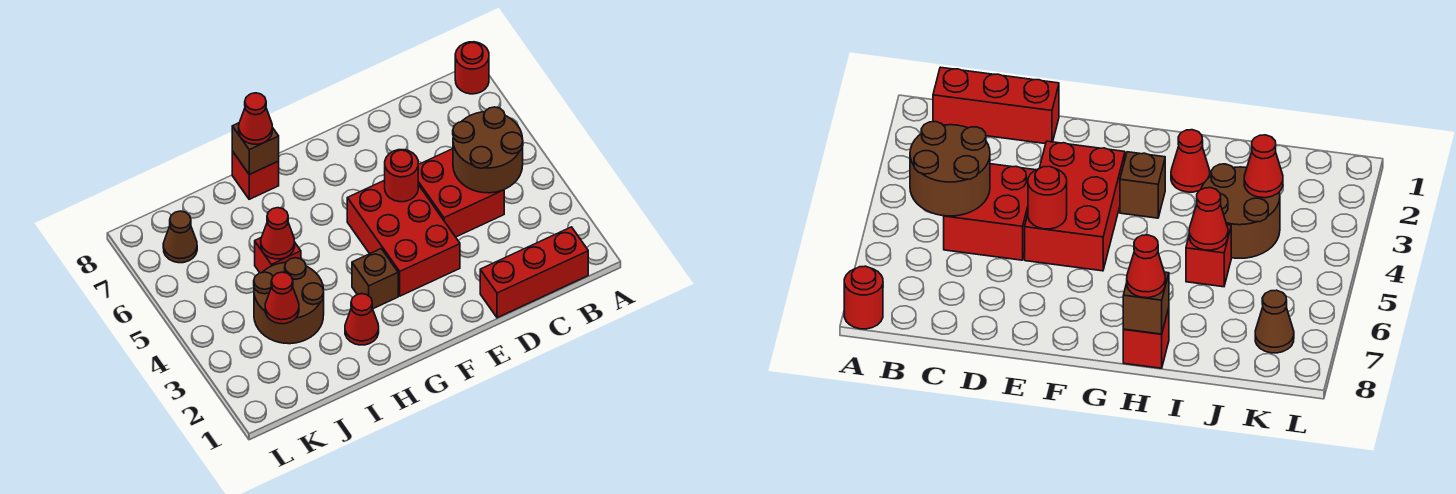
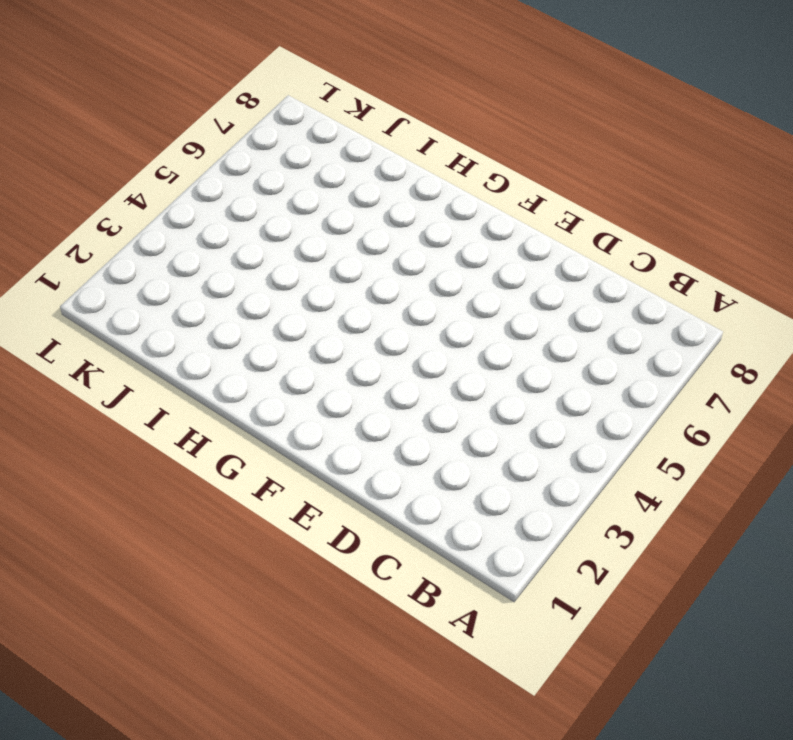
none -> red 1x1 round brick [455,42,489,94]
none -> red 1x3 brick [480,227,588,318]
none -> red 2x2 brick [418,149,504,237]

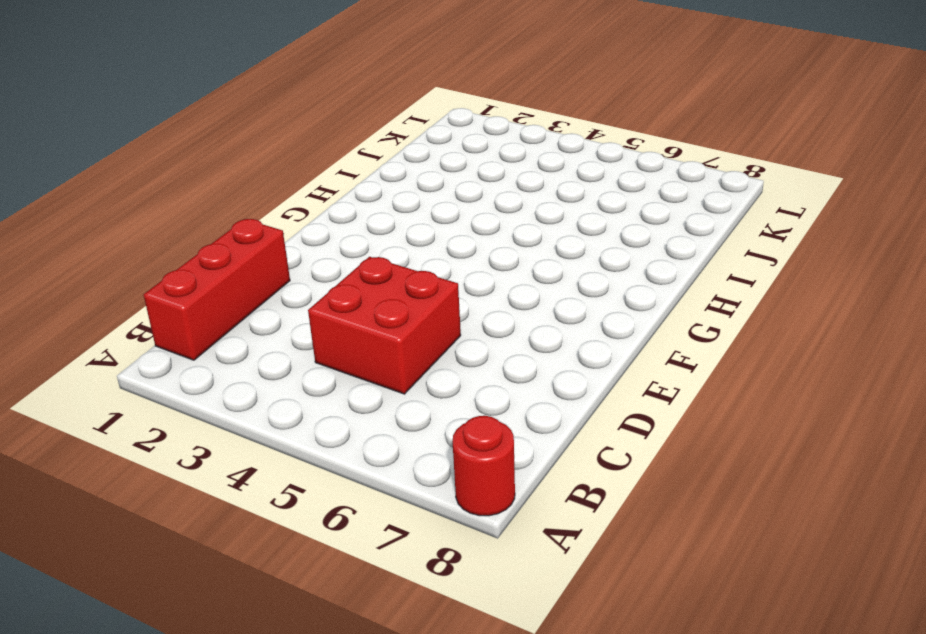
none -> red 2x3 brick [347,180,460,296]
none -> brown 1x1 brick [352,249,398,309]
none -> red 1x1 cone [345,294,379,345]

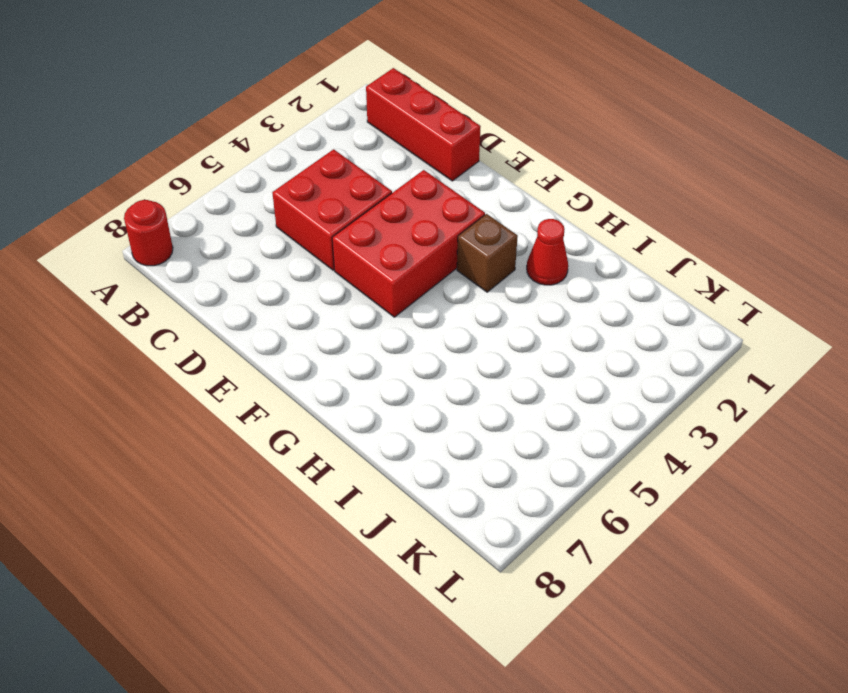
none -> red 1x1 brick [232,151,279,199]
none -> brown 2x2 round brick [254,258,324,344]
none -> red 1x1 brick [255,238,301,273]

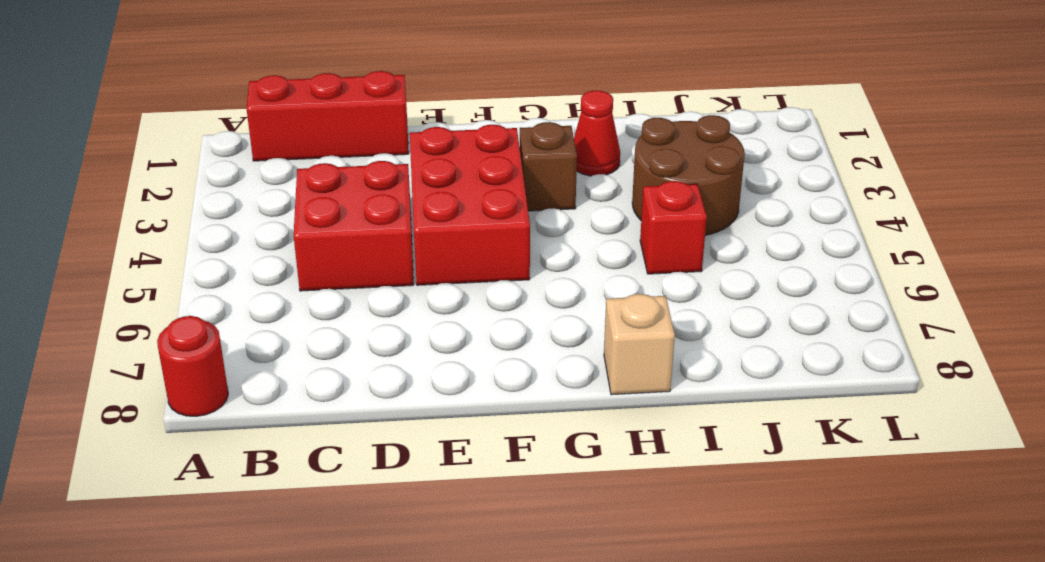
tan 1x1 brick [604,294,675,395] -> red 1x1 brick [232,151,279,199]
none -> brown 1x1 cone [163,211,197,263]
none -> brown 2x2 round brick [453,107,523,193]
none -> red 1x1 round brick [385,150,418,202]

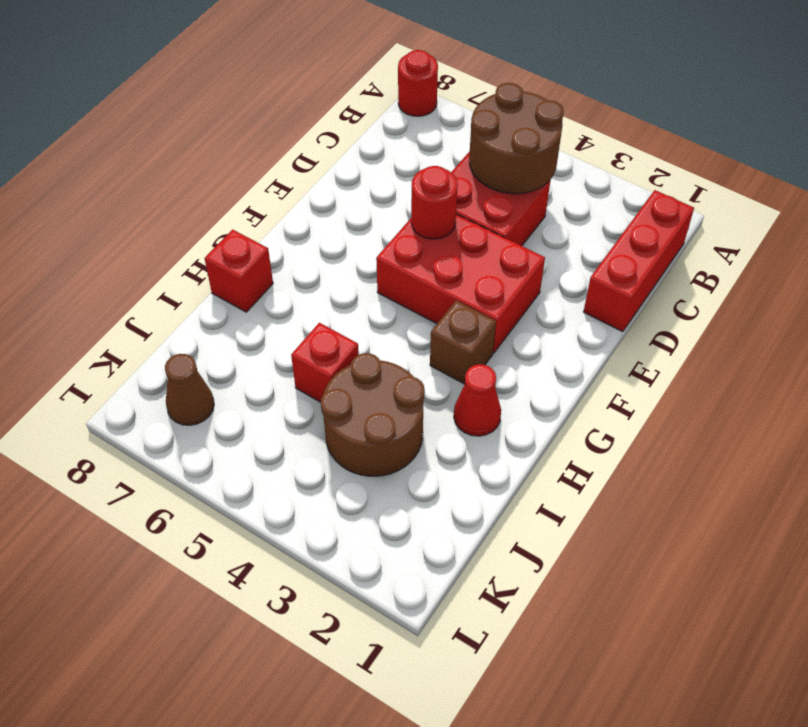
none -> brown 1x1 brick [232,123,279,174]
none -> red 1x1 cone [261,208,295,259]
none -> red 1x1 cone [265,272,299,324]

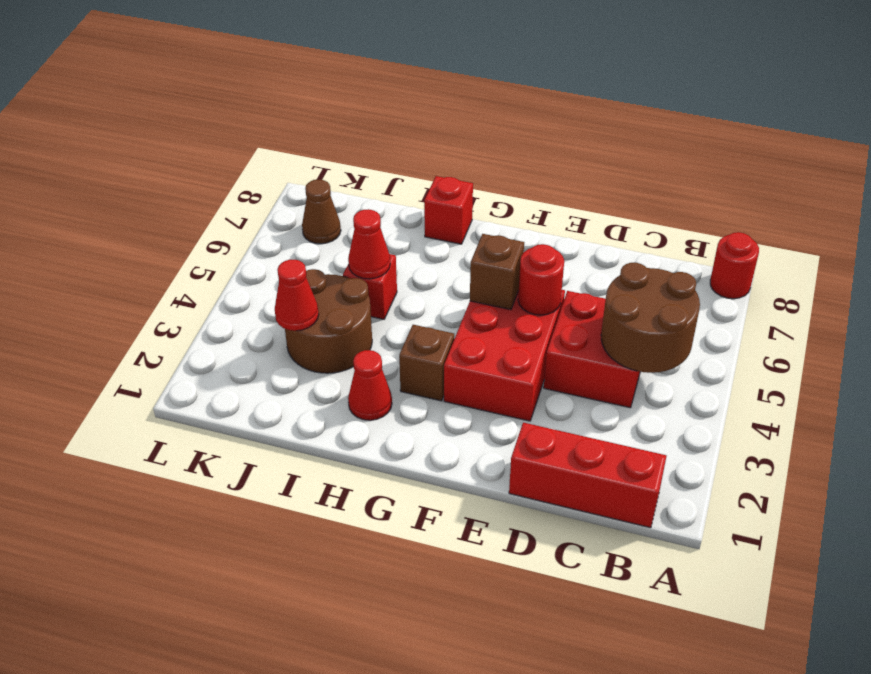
brown 1x1 brick [470,234,524,310] -> brown 1x1 brick moved to [232,123,279,174]
none -> red 1x1 cone [239,93,272,144]

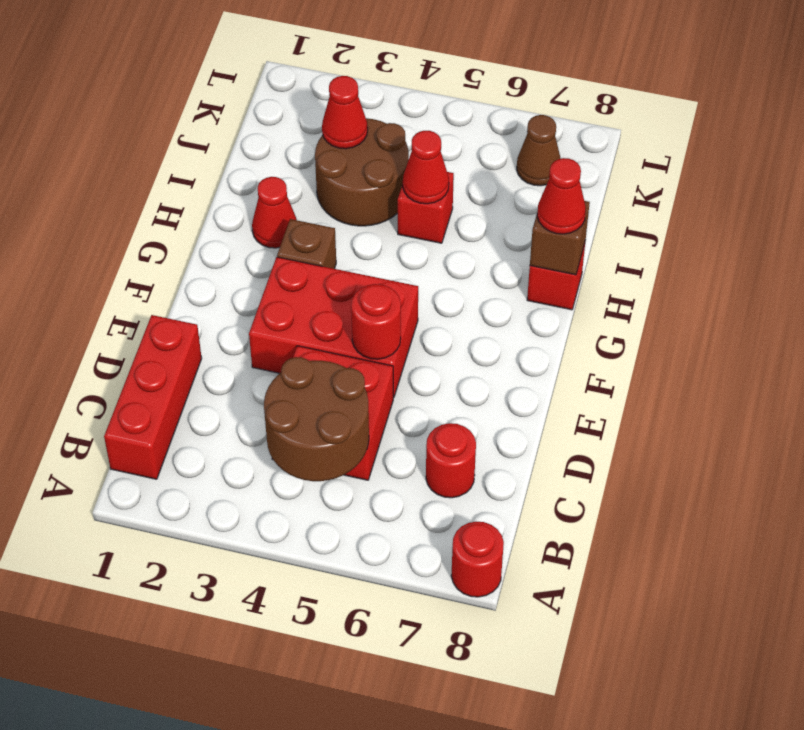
red 1x1 round brick [426,423,476,498] -> none

